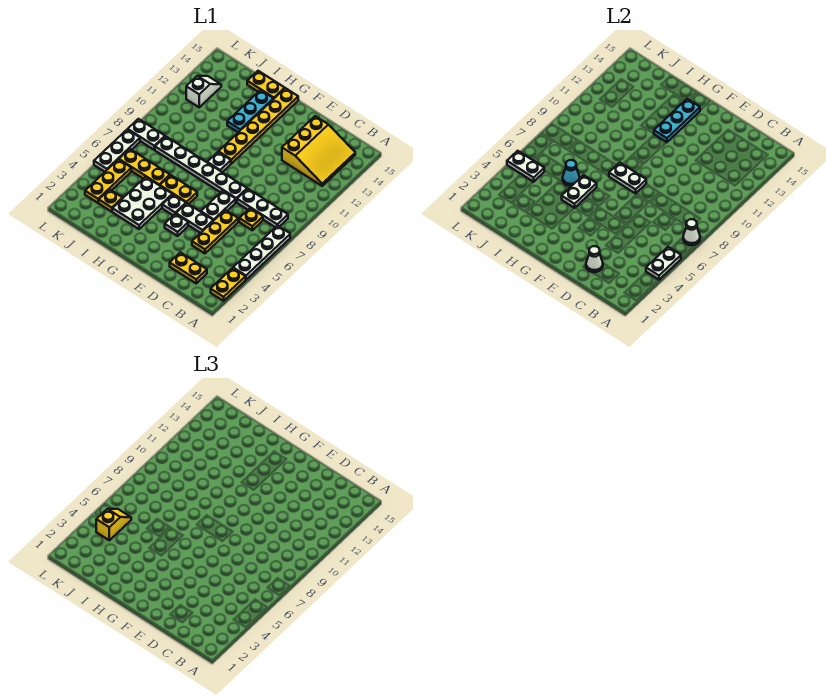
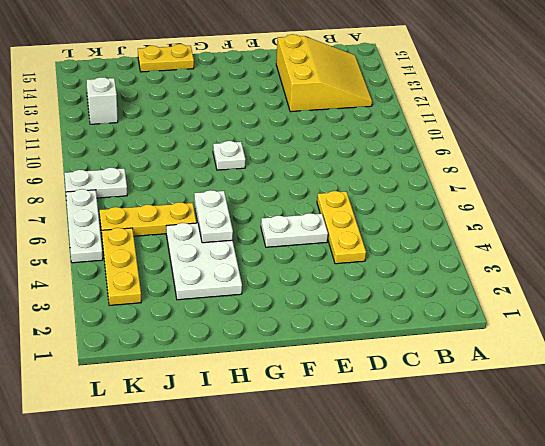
none -> yellow 1x2 plate [211,268,246,301]
none -> white 1x4 plate [233,225,290,280]
none -> white 1x3 plate [237,189,288,227]
none -> yellow 1x2 plate [170,252,207,283]

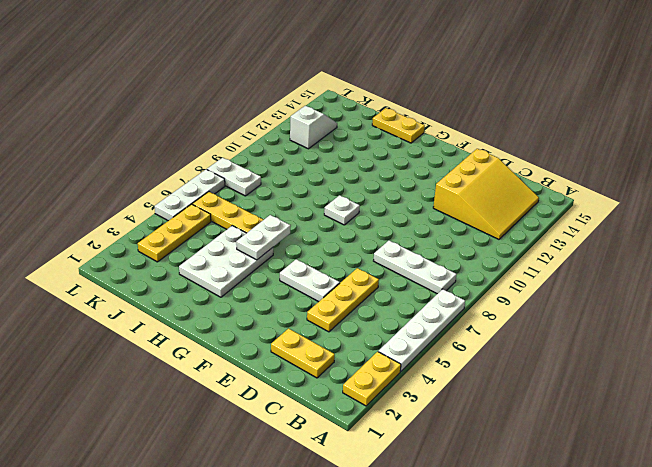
none -> yellow 1x1 plate [239,208,263,230]
none -> white 1x2 plate [201,191,236,221]
none -> white 1x6 plate [155,136,247,202]
none -> white 1x1 plate [165,214,188,236]

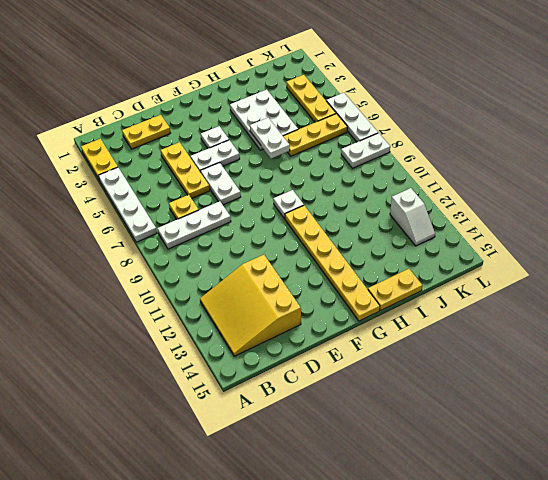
none -> white 1x6 plate [155,136,247,202]
none -> white 1x1 plate [162,195,186,215]
none -> yellow 1x2 plate [160,175,197,204]
none -> cyan 1x3 plate [227,90,273,132]

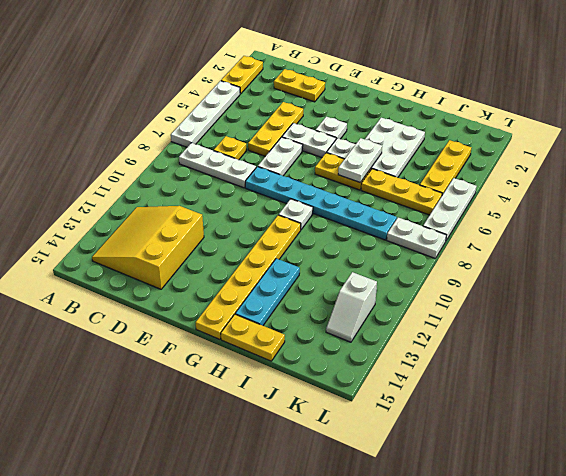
cyan 1x6 plate [245,167,397,240] -> white 1x6 plate [155,136,247,202]
none -> yellow 1x1 plate [99,189,123,212]
none -> white 1x2 plate [646,247,681,280]
none -> white 1x1 cone [683,219,700,245]
none -> white 1x1 cone [586,246,603,272]

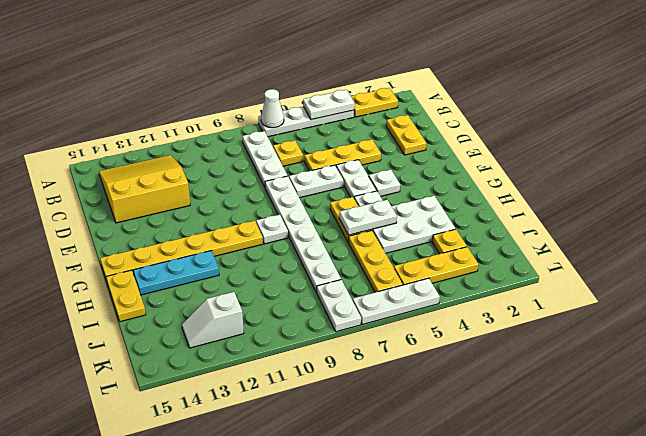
none -> white 1x1 cone [586,246,603,272]
none -> white 1x2 plate [609,163,646,193]
none -> cyan 1x3 plate [654,99,700,142]
none -> cyan 1x1 cone [563,160,579,186]

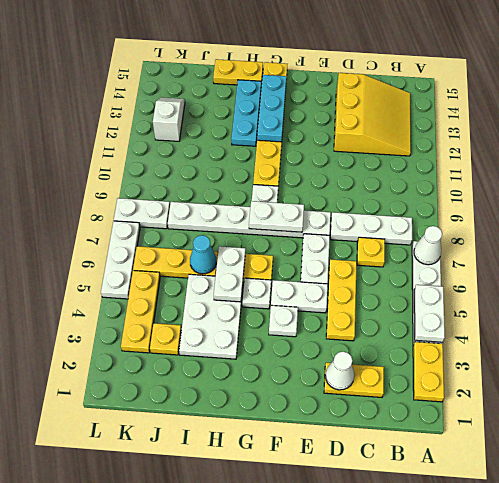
none -> white 1x2 plate [507,151,544,182]
none -> yellow 1x2 slope [96,509,131,540]

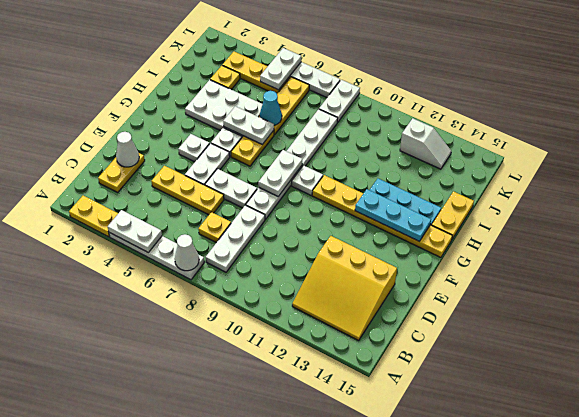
none -> yellow 1x2 slope [96,509,131,540]

